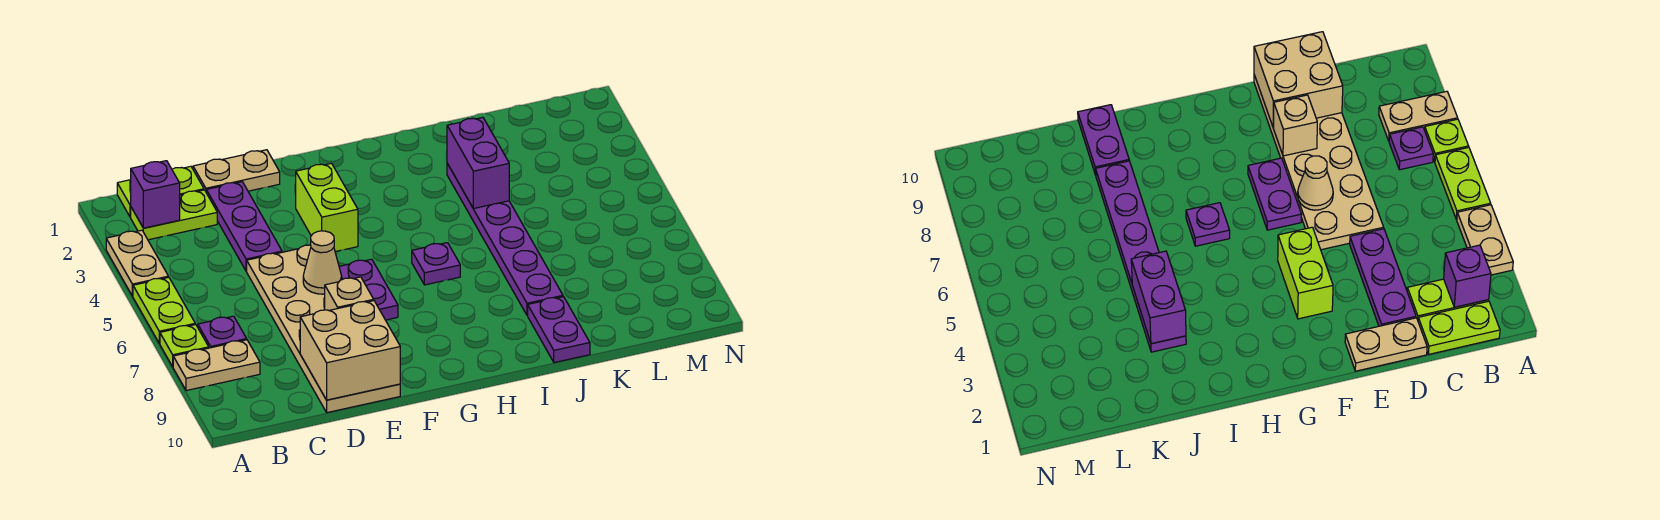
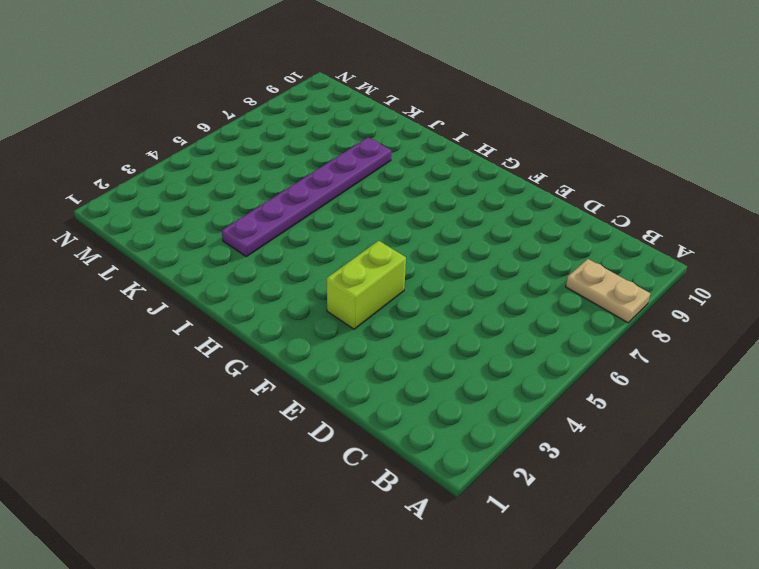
none -> tan 1x2 plate [106,230,168,296]
none -> lime 1x2 plate [133,277,195,343]
none -> lime 1x1 plate [160,325,209,367]

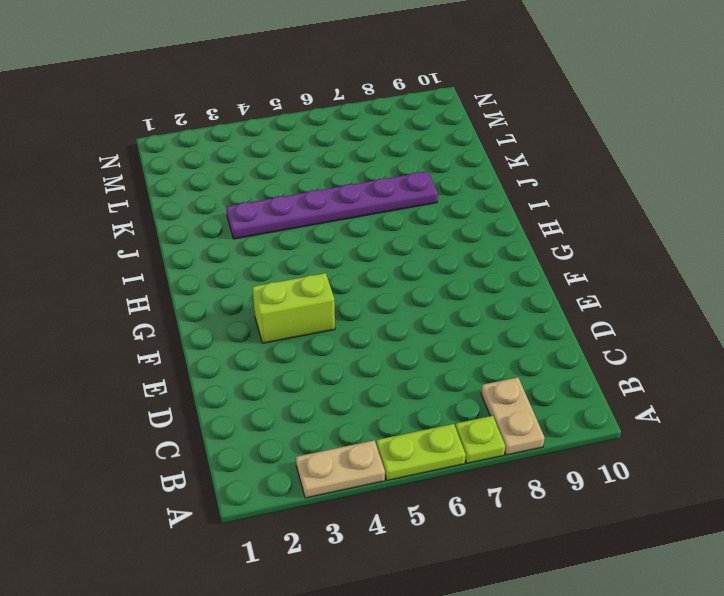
none -> lime 1x2 plate [117,166,204,217]
none -> lime 1x2 plate [131,190,217,240]
none -> purple 1x1 plate [198,316,247,348]

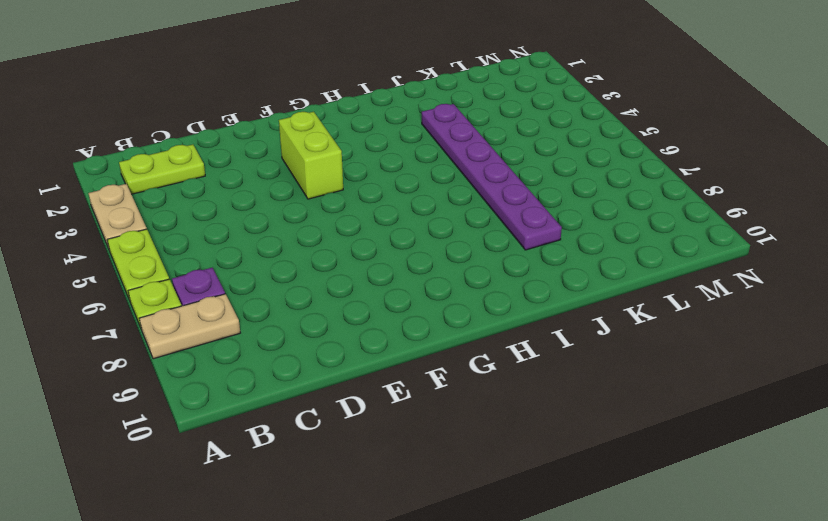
none -> lime 1x2 plate [117,166,204,217]
none -> tan 1x2 plate [193,150,280,191]
none -> purple 1x3 plate [206,182,282,271]

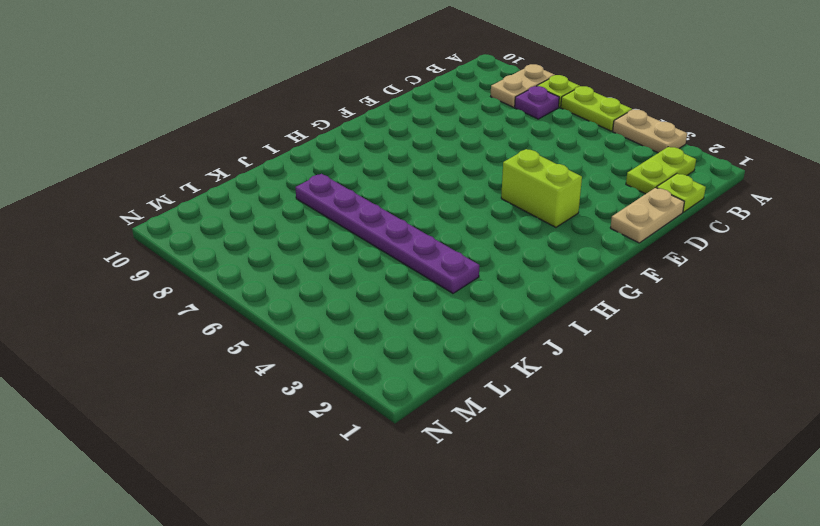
lime 1x1 plate [657,174,706,212] -> lime 1x2 plate [117,166,204,217]
none -> purple 1x3 plate [206,182,282,271]
none -> tan 2x6 plate [247,245,400,413]
none -> purple 1x2 plate [339,259,398,320]

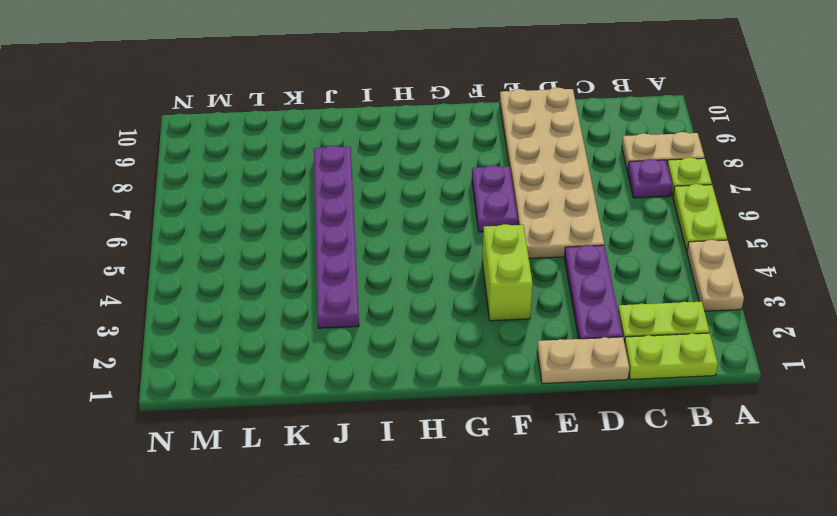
none -> purple 1x1 plate [412,243,460,285]
none -> purple 1x2 plate [528,297,590,363]
none -> purple 1x1 brick [131,161,180,228]

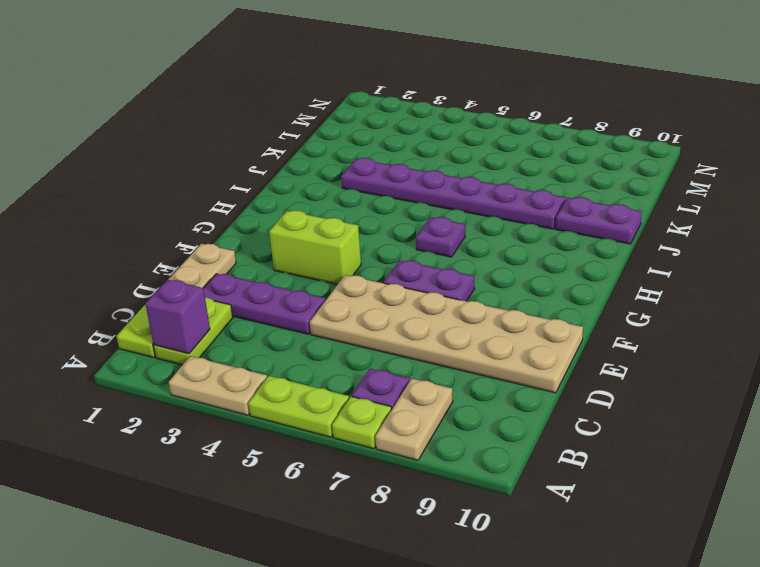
none -> tan 2x2 brick [300,301,400,400]
none -> tan 1x1 cone [303,231,342,294]
none -> tan 1x1 brick [325,277,374,310]

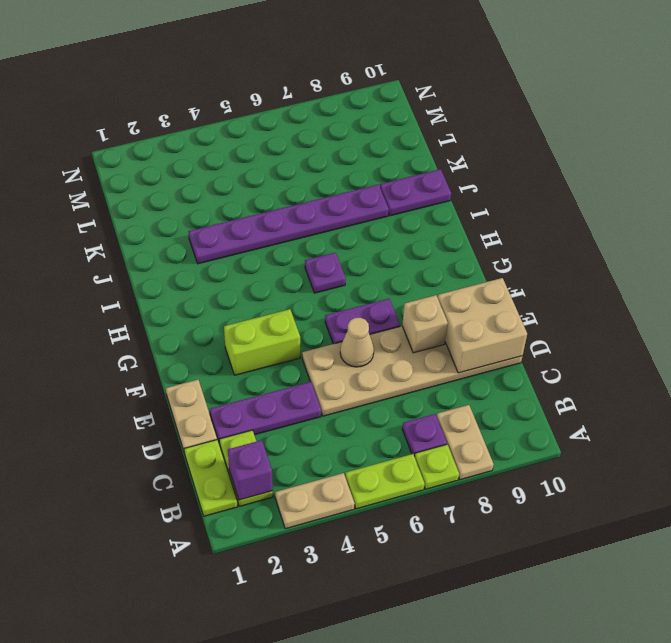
none -> purple 1x2 brick [447,117,509,209]

